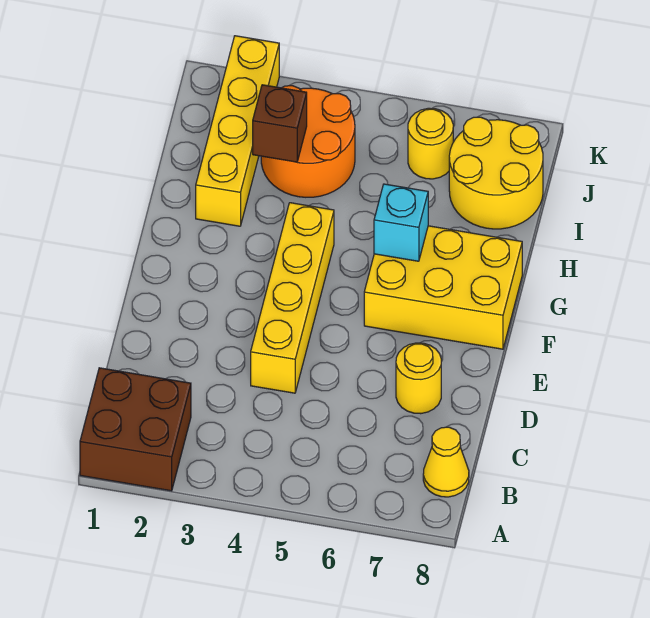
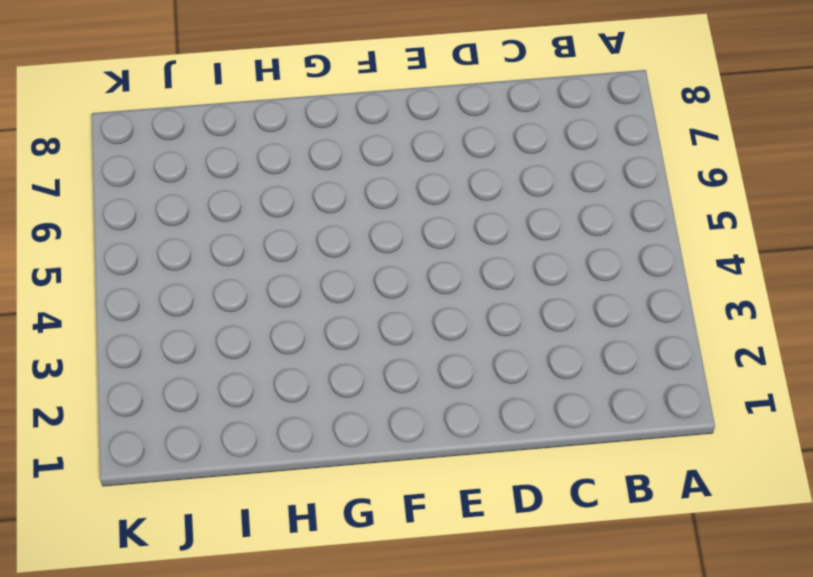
none -> brown 2x2 brick [80,368,191,491]
none -> yellow 1x1 cone [423,427,469,497]

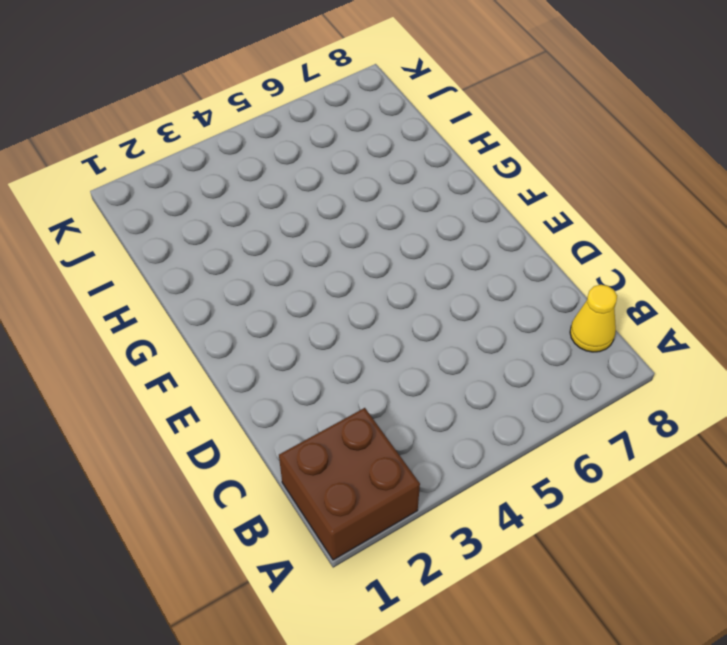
none -> yellow 1x4 brick [251,203,334,393]
none -> yellow 1x1 round brick [396,343,441,414]

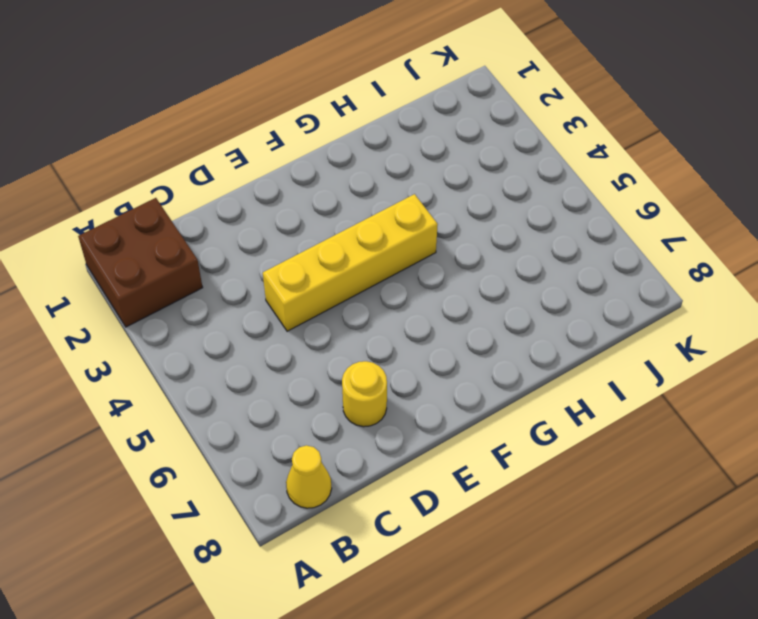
none -> yellow 2x3 brick [364,226,522,349]
none -> yellow 1x4 brick [196,36,279,226]

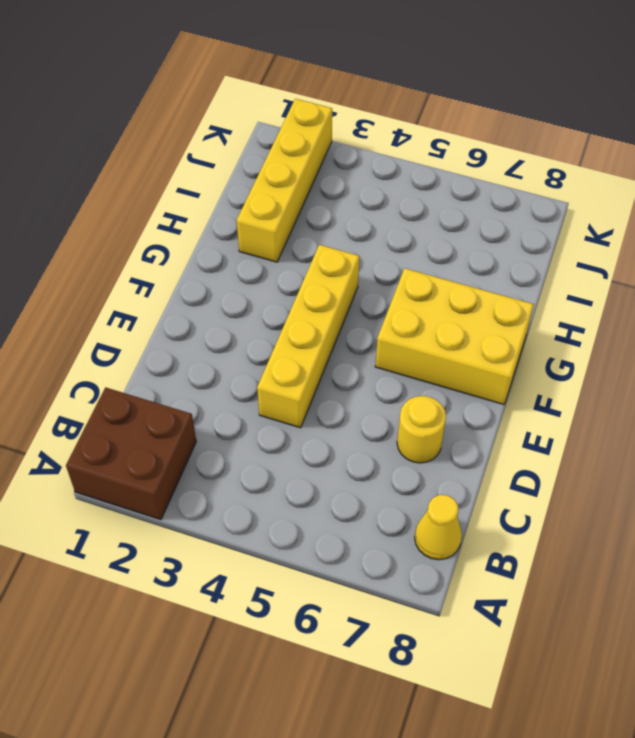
none -> orange 2x2 round brick [261,86,355,197]
none -> yellow 2x2 round brick [449,117,543,229]

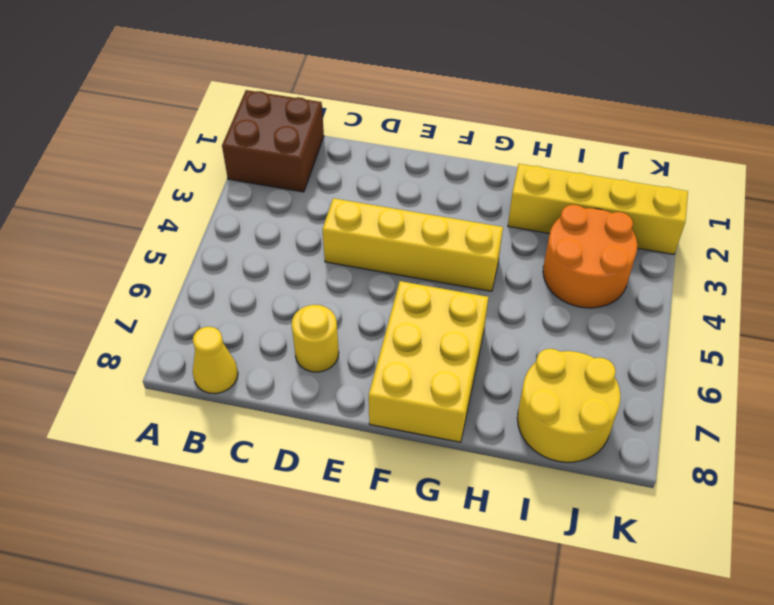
none -> yellow 1x1 round brick [408,108,453,179]
none -> cyan 1x1 brick [374,184,428,261]

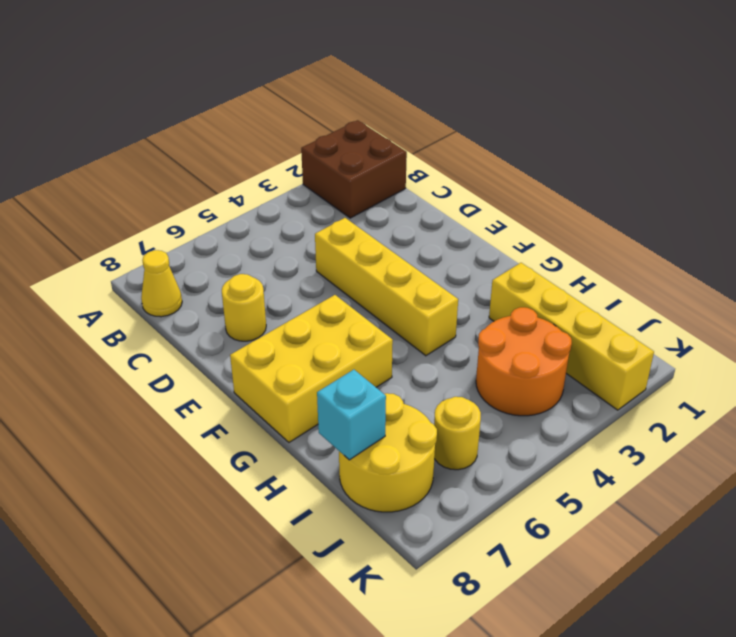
cyan 1x1 brick [317,370,386,460] -> cyan 1x1 brick moved to [374,184,428,261]
none -> brown 1x1 brick [253,85,307,162]

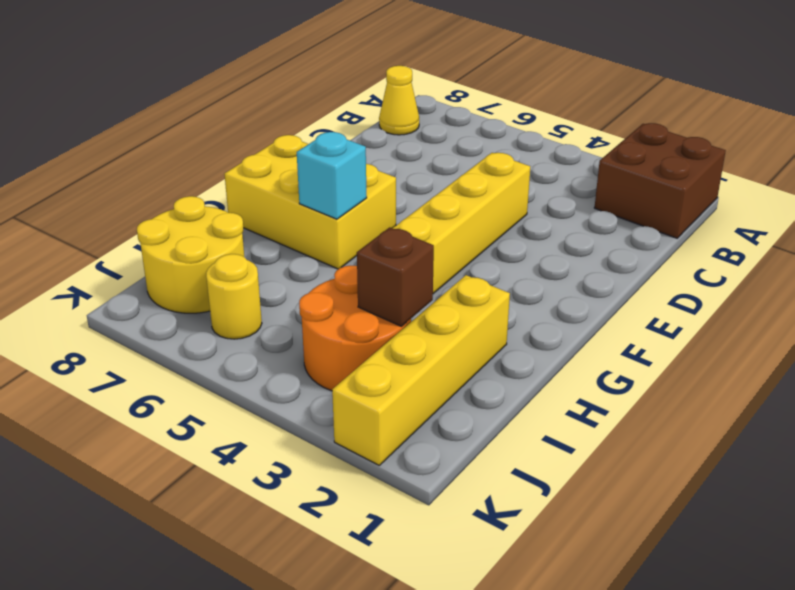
none -> yellow 1x1 round brick [396,343,441,414]

